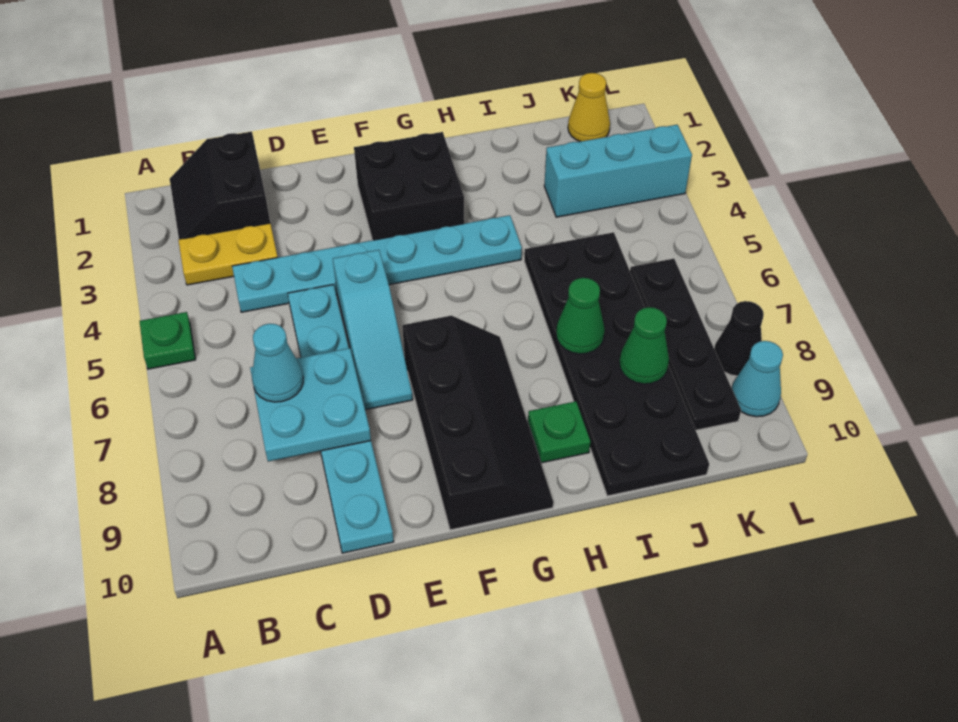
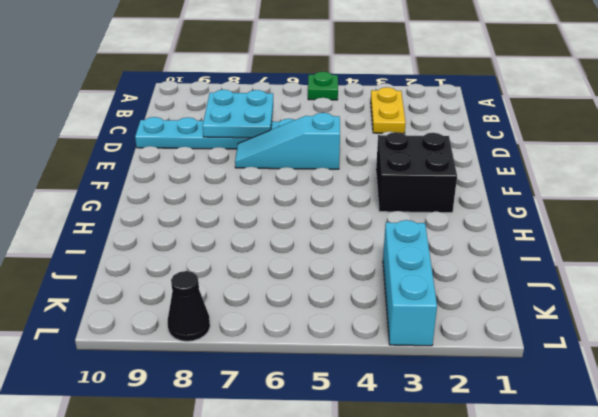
none -> black 2x2 slope [170,132,270,239]
none -> cyan 1x6 plate [232,215,522,312]
none -> black 2x4 slope [402,316,553,530]

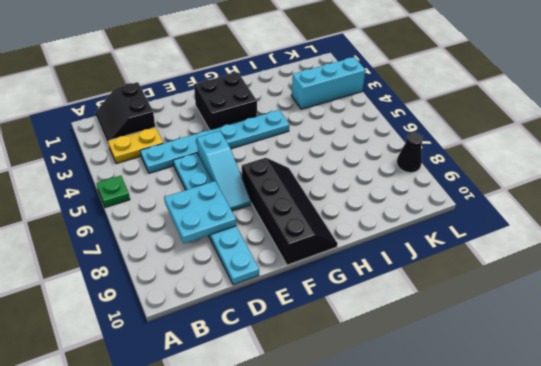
none -> green 1x1 plate [528,401,590,463]
none -> black 2x6 plate [524,232,709,496]
none -> yellow 1x1 cone [568,73,610,142]

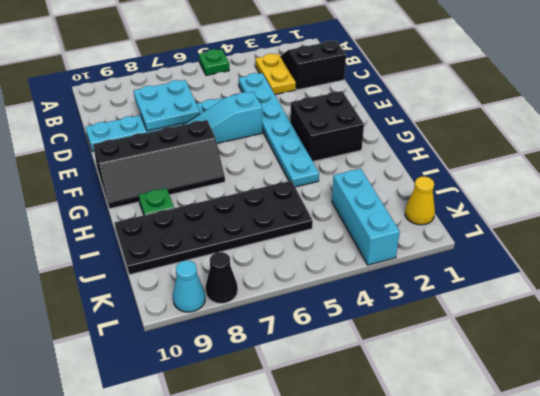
none -> black 1x4 plate [630,259,741,430]
none -> green 1x1 cone [556,278,605,354]
none -> green 1x1 cone [619,307,669,384]

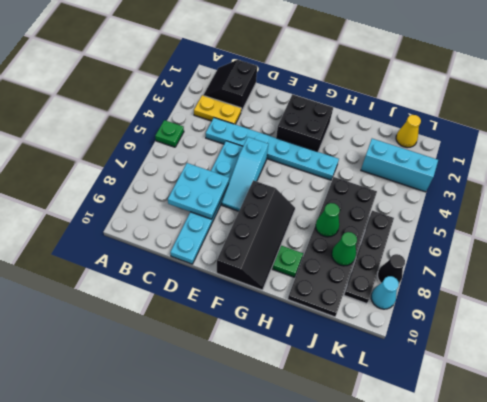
none -> cyan 1x1 cone [252,324,303,402]

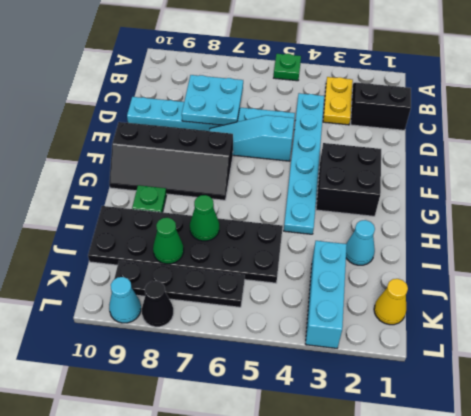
cyan 1x1 cone [346,220,375,265] -> cyan 1x1 cone moved to [252,324,303,402]

